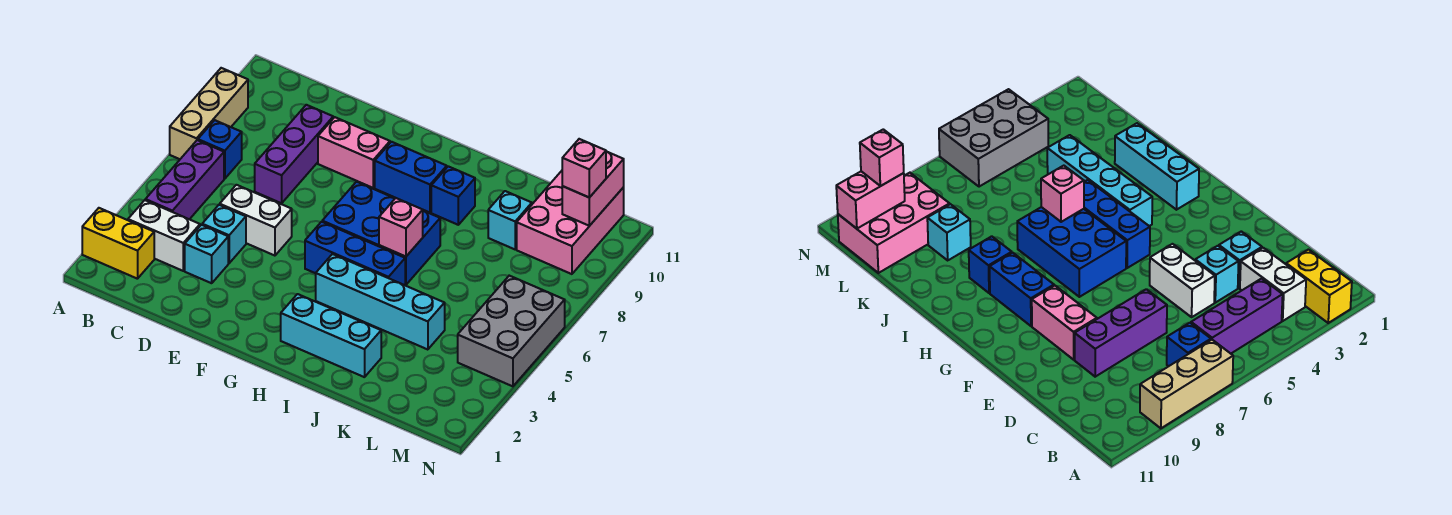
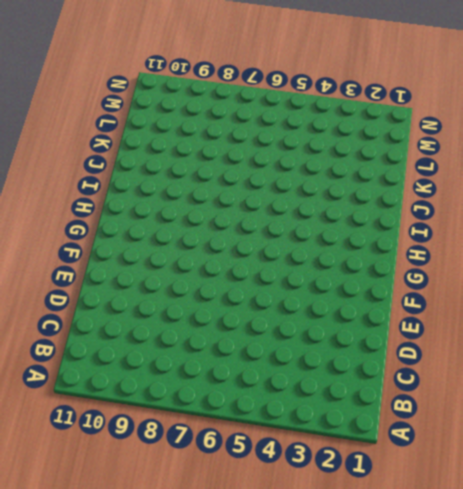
none -> yellow 1x2 brick [82,208,154,279]
none -> tan 1x3 brick [170,68,248,159]
none -> white 1x2 brick [128,200,200,271]

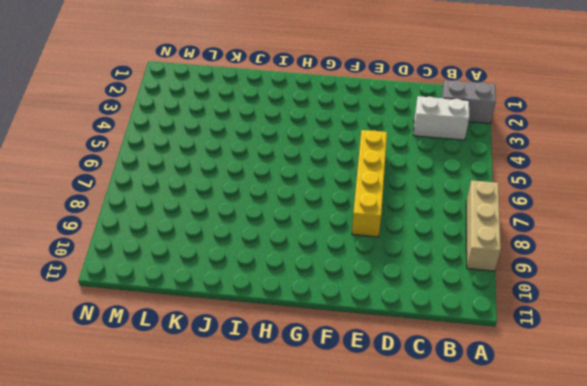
grey 1x2 brick [441,80,496,123] -> yellow 1x2 brick [82,208,154,279]
yellow 1x4 brick [352,130,387,237] -> white 1x2 brick [220,185,292,256]
none -> purple 1x3 brick [145,140,224,219]
none -> blue 1x1 brick [198,120,242,179]
none -> cyan 1x1 brick [185,225,228,283]

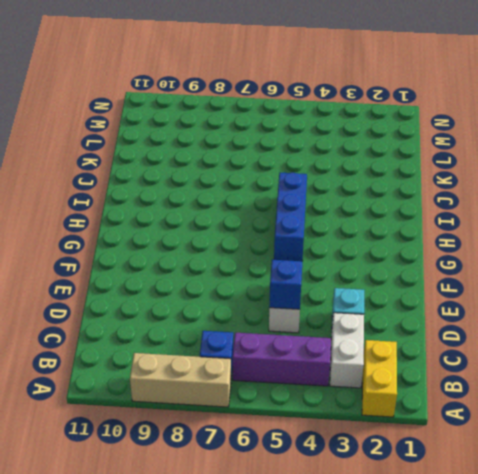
blue 1x1 brick [269,260,302,309] -> blue 1x1 brick moved to [431,166,475,225]
none -> cyan 1x1 brick [202,205,246,263]
none -> purple 1x3 brick [255,105,333,203]
none -> pink 1x2 brick [318,117,390,188]

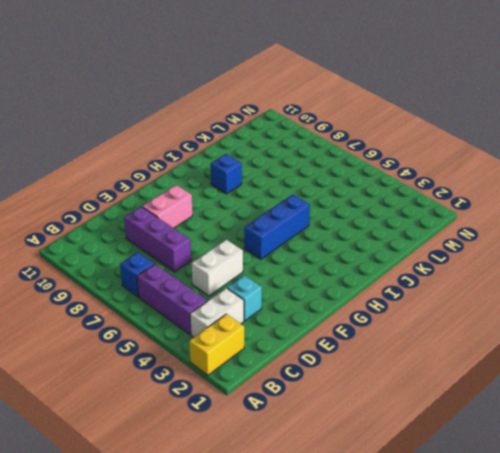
none -> tan 1x3 brick [170,68,248,159]
none -> cyan 1x1 brick [202,205,246,263]
none -> blue 2x3 brick [322,182,440,285]

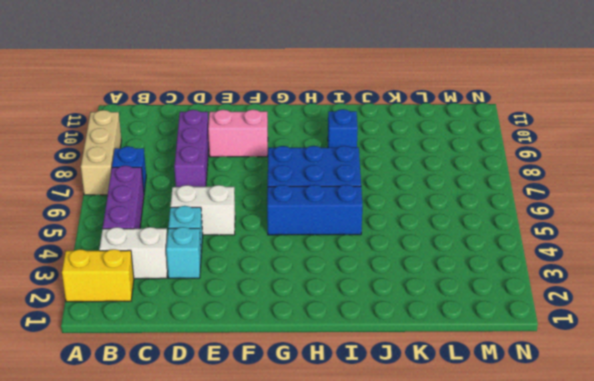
none -> blue 1x2 brick [375,142,447,213]
none -> cyan 1x3 brick [281,294,381,377]
none -> cyan 1x4 brick [316,254,445,350]

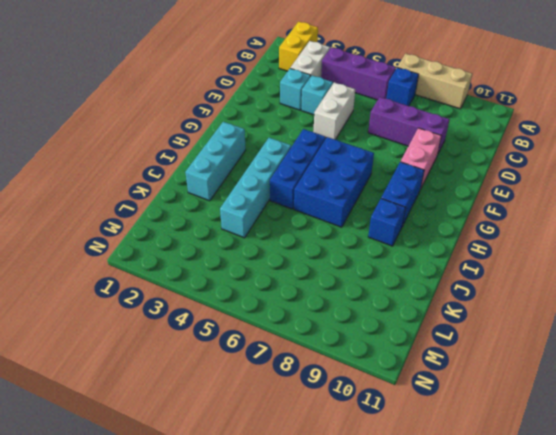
none -> cyan 1x1 brick [488,191,532,249]
none -> pink 2x3 brick [517,171,624,274]
none -> grey 2x3 brick [458,276,565,386]

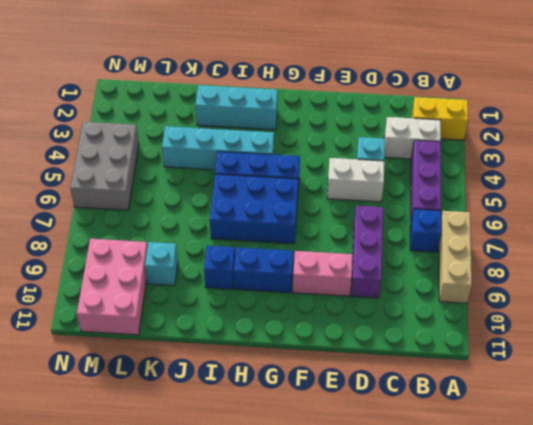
none -> cyan 1x1 brick [185,225,228,283]
none -> pink 1x1 brick [379,198,423,257]
none -> pink 1x2 brick [562,151,624,226]

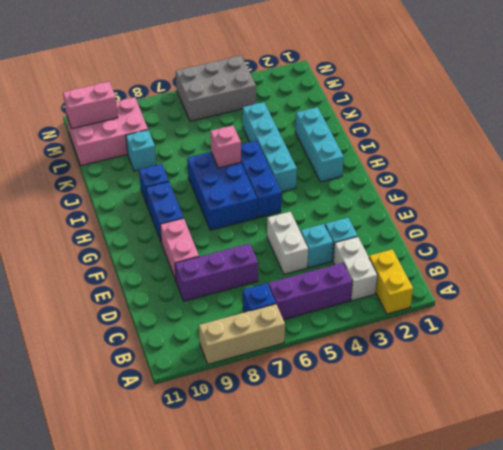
none -> pink 1x1 brick [562,139,606,198]

